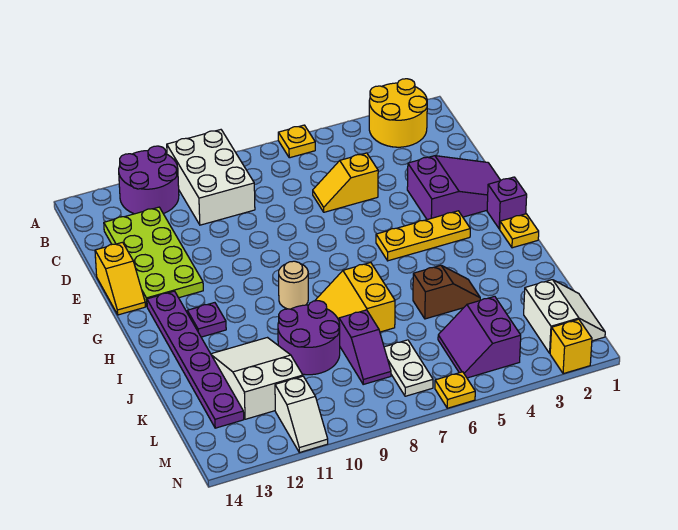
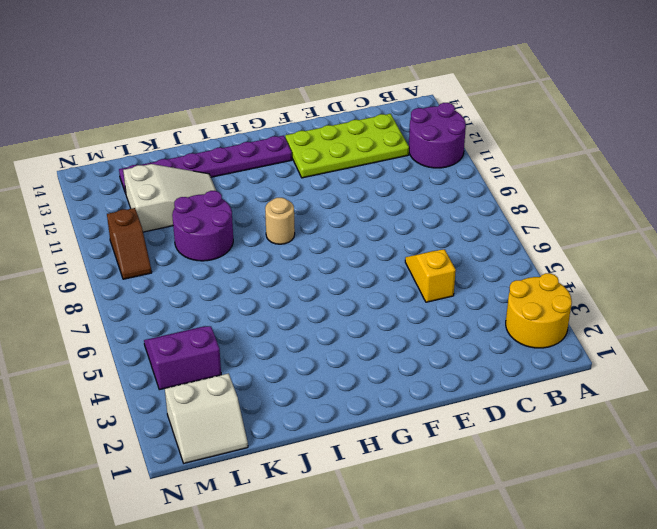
brown 1x2 slope [107,208,152,279] -> brown 1x2 slope moved to [413,265,480,319]
none -> yellow 1x1 plate [278,125,315,158]
none -> white 2x3 brick [167,130,255,225]
none -> purple 2x3 slope [407,156,501,220]

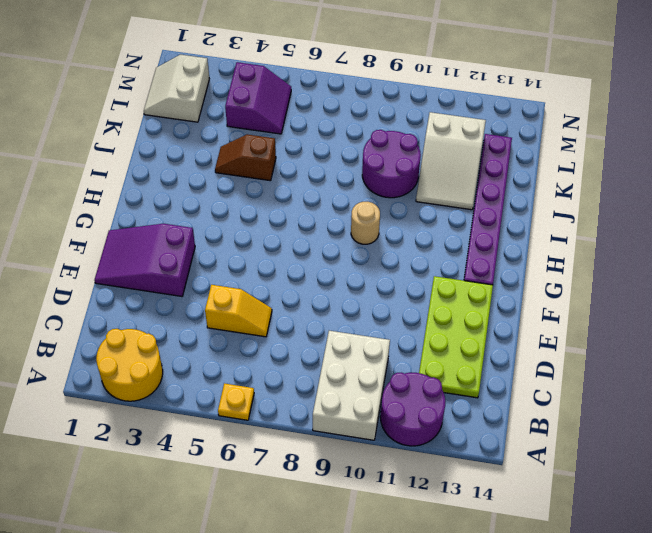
none -> yellow 1x2 slope [95,242,145,315]
none -> purple 1x1 brick [487,177,527,229]
none -> yellow 1x3 plate [376,211,470,261]

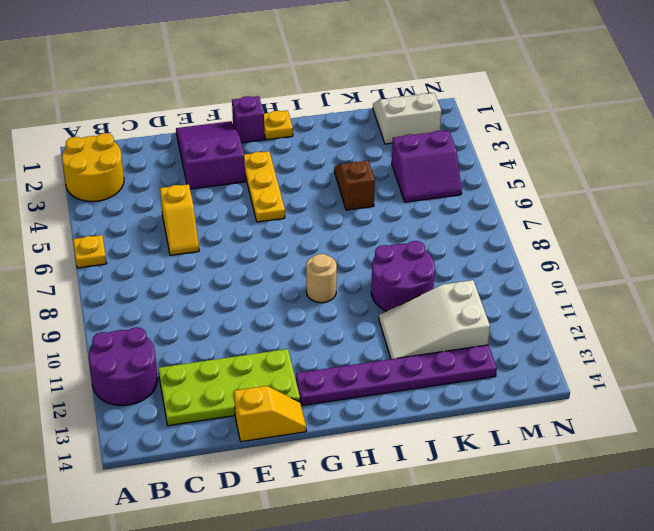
none -> white 2x3 brick [167,130,255,225]
none -> purple 1x1 plate [187,303,226,337]
none -> yellow 2x2 slope [315,263,395,332]

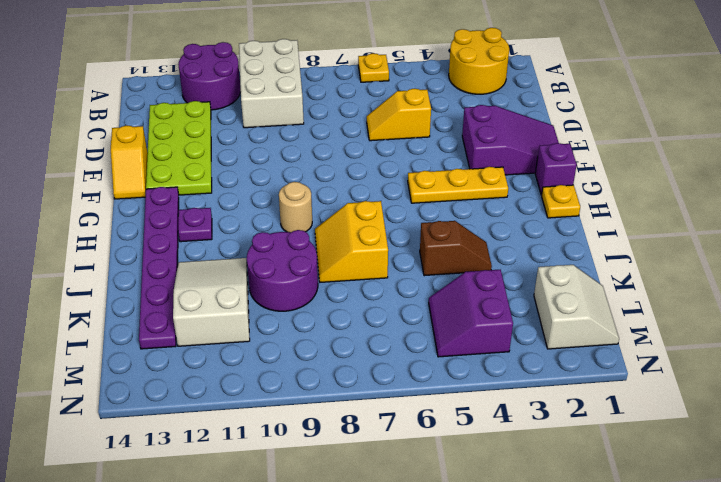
none -> purple 1x2 slope [339,310,391,384]
none -> white 1x2 plate [384,340,433,396]
none -> white 1x2 slope [275,376,328,453]

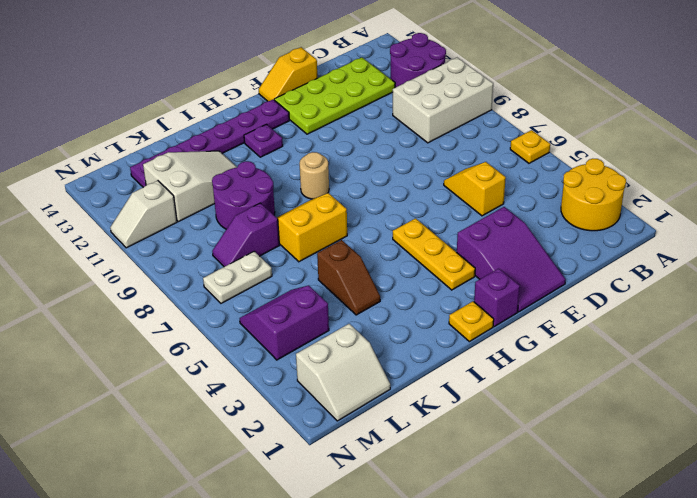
none -> yellow 1x1 brick [550,319,592,374]
none -> yellow 1x1 plate [435,372,475,408]

